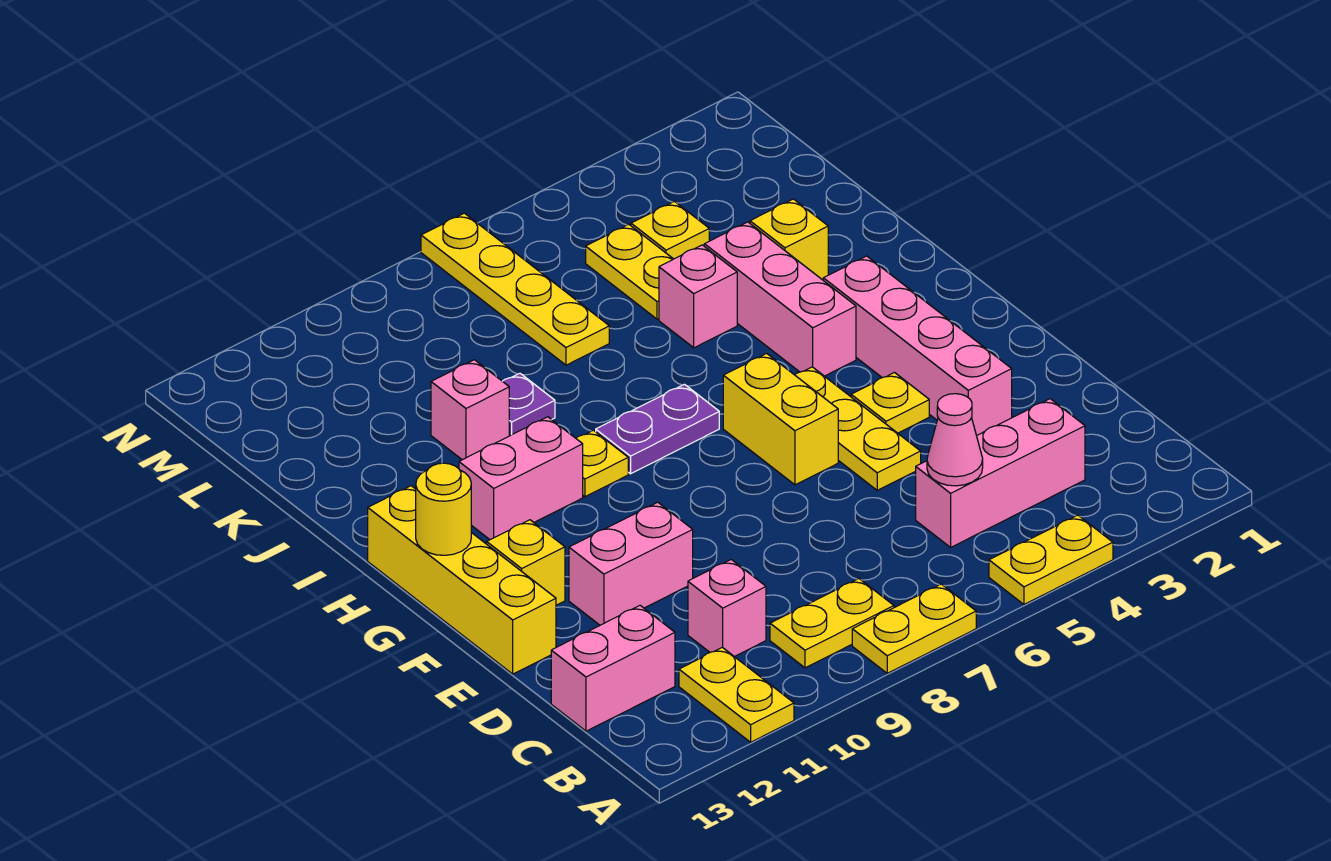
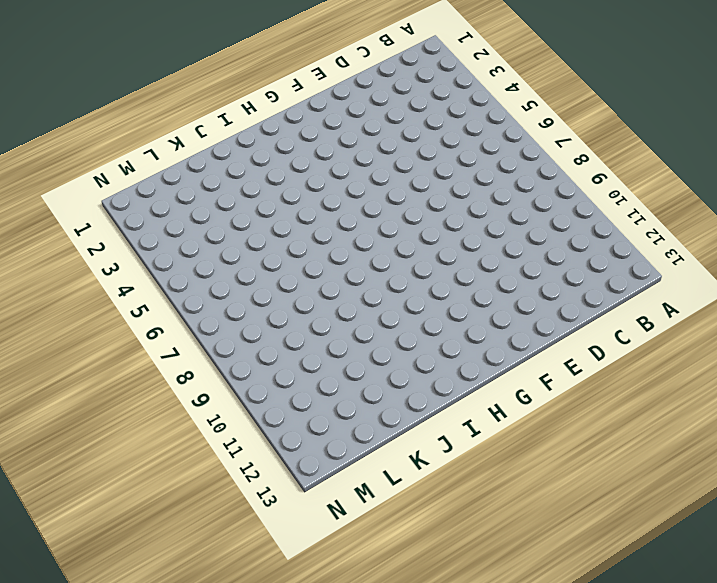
none -> yellow 1x2 plate [989,515,1113,604]
none -> yellow 1x2 plate [852,584,976,673]
none -> yellow 1x2 plate [679,647,794,742]

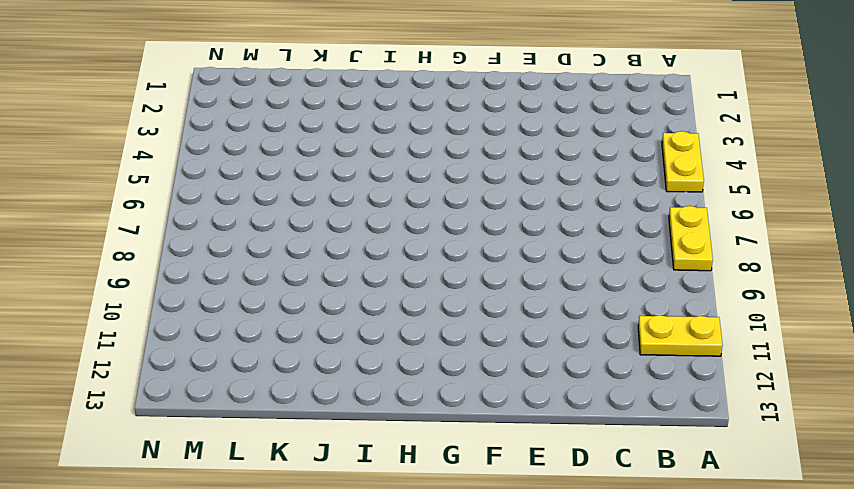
none -> yellow 1x2 plate [770,579,894,668]
none -> pink 1x3 brick [916,399,1085,547]
none -> pink 1x1 brick [688,560,766,657]

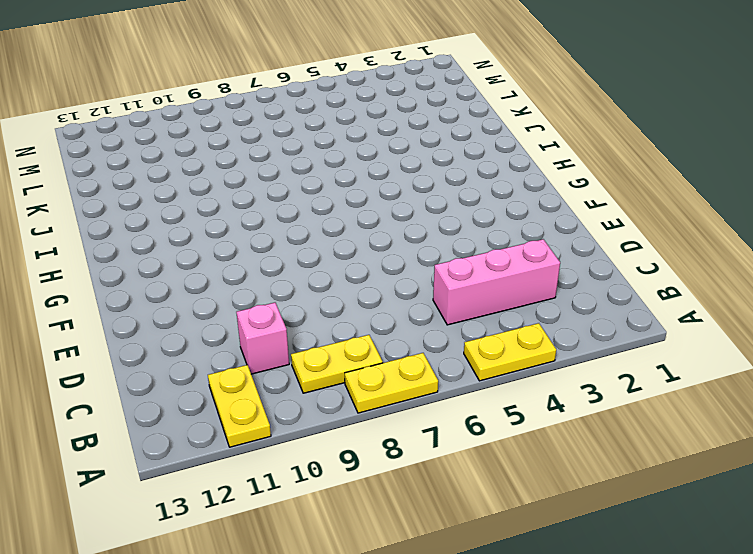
none -> pink 1x2 brick [551,606,675,731]
none -> pink 1x4 brick [823,256,1012,436]
none -> yellow 1x3 plate [795,367,921,490]

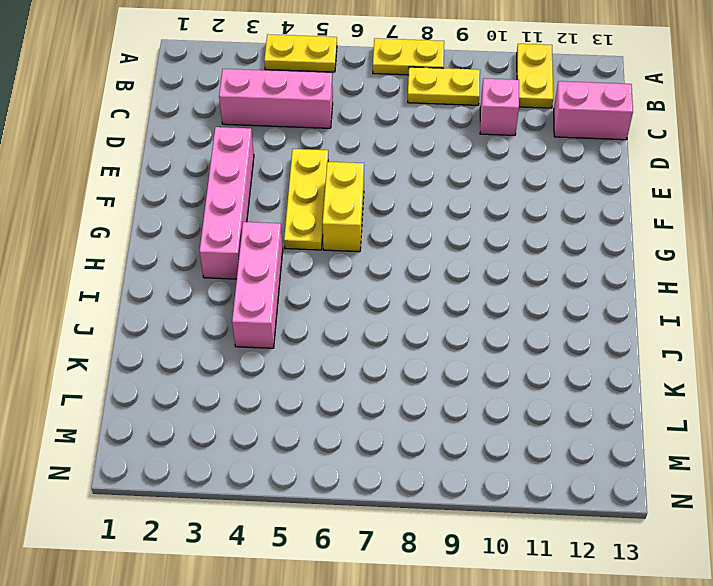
none -> pink 1x2 brick [569,502,693,625]
none -> yellow 1x4 brick [368,486,556,674]
none -> yellow 1x1 plate [851,373,929,433]

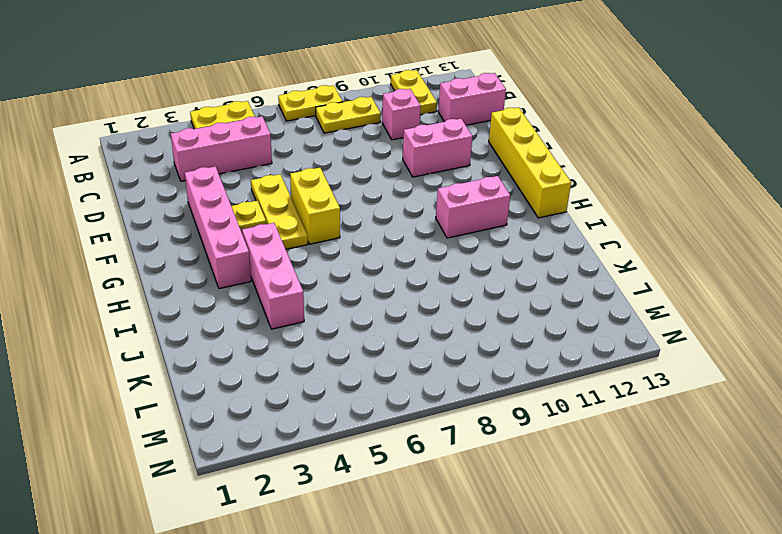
none -> yellow 1x1 brick [487,520,565,605]
none -> purple 1x2 plate [596,384,719,474]
none -> yellow 1x1 plate [576,430,628,497]

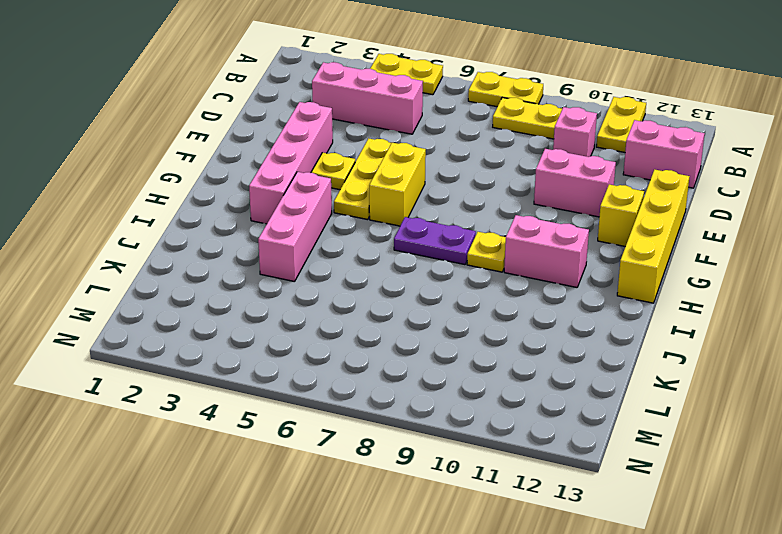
none -> yellow 1x1 brick [750,199,828,280]
none -> pink 1x1 brick [659,245,737,348]
none -> purple 1x1 plate [503,373,555,436]

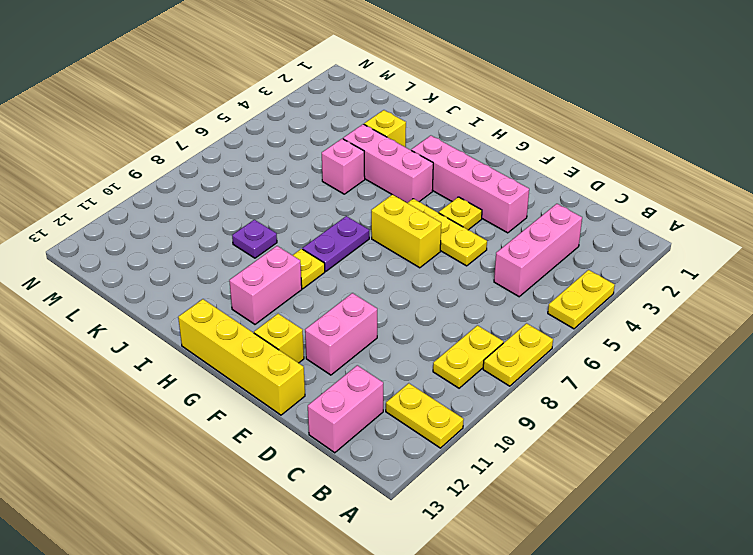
none -> pink 1x1 brick [688,560,766,657]
none -> pink 1x1 brick [431,360,509,460]
none -> yellow 1x2 plate [586,224,673,319]

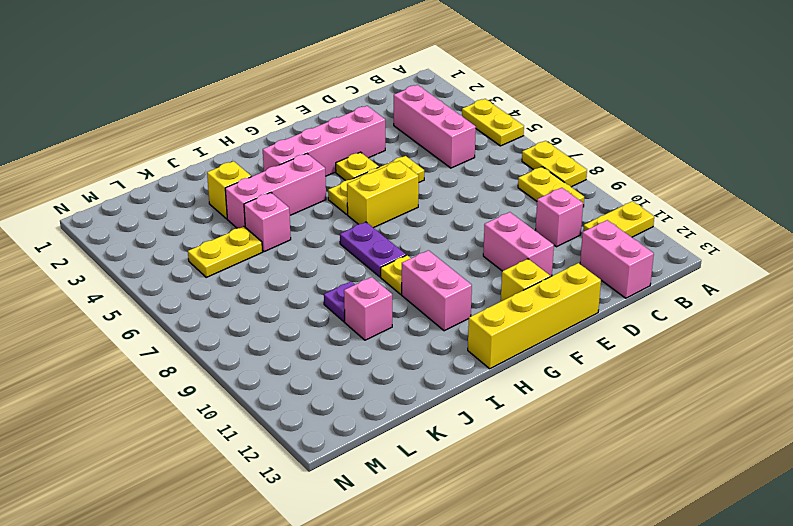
none -> yellow 1x4 plate [421,213,609,365]
none -> yellow 1x1 plate [631,201,709,259]
none -> pink 1x1 cone [927,394,983,486]

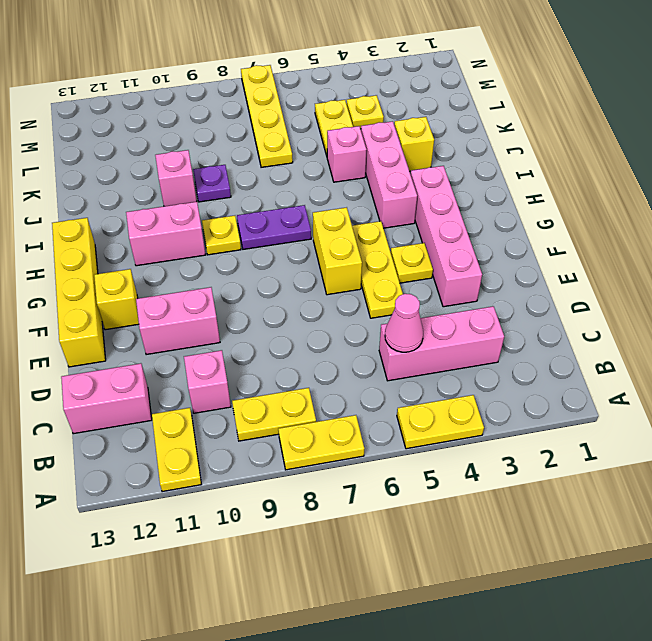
none -> yellow 1x1 round brick [416,463,471,555]

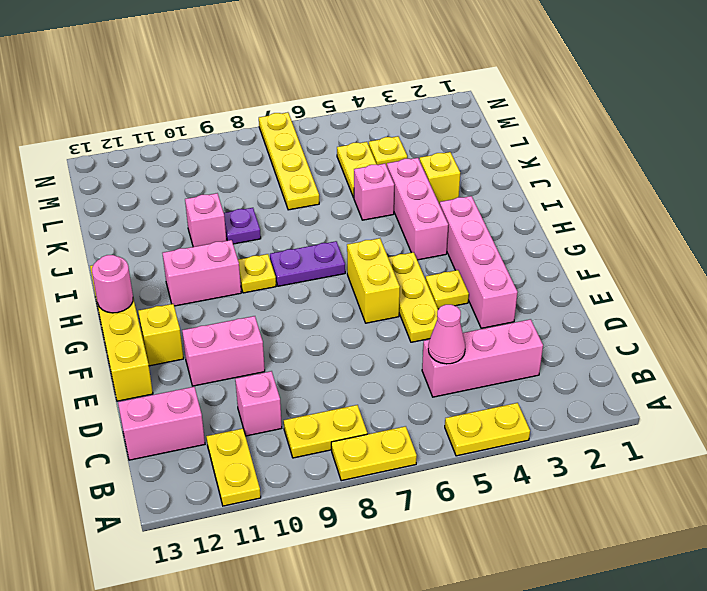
pink 1x1 round brick [92,255,133,313] -> yellow 1x1 round brick [416,463,471,555]

